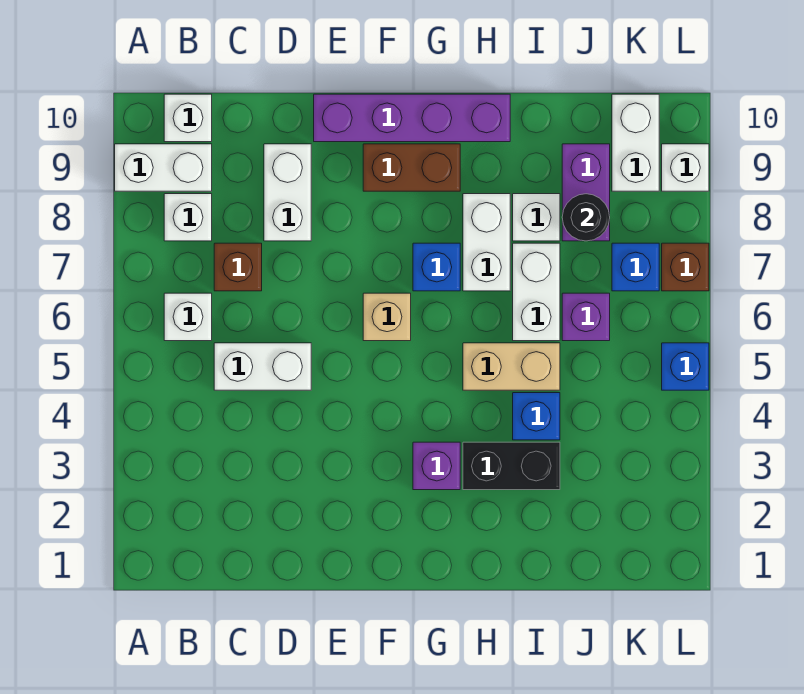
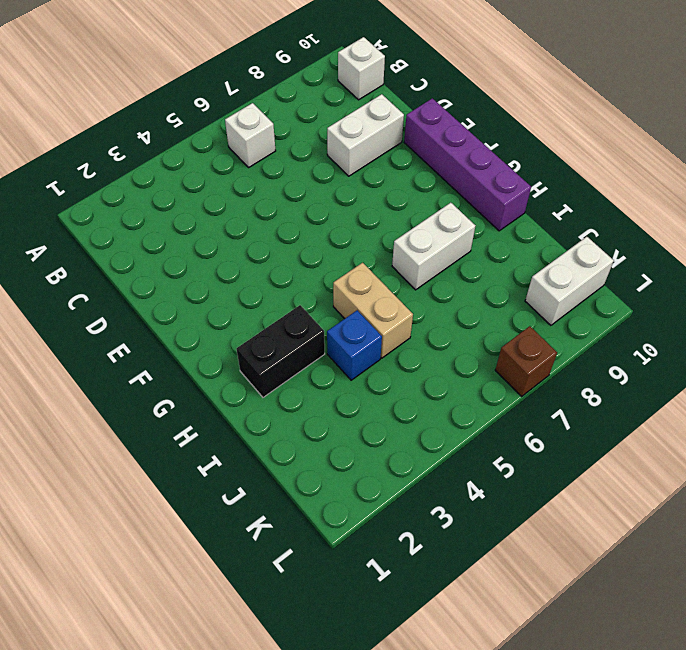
black 1x2 brick [236,305,325,397] -> black 1x2 brick turned to [463,442,560,490]
none -> white 1x2 brick [115,144,212,191]
none -> white 1x1 brick [164,194,212,241]
none -> white 1x2 brick [214,343,311,390]

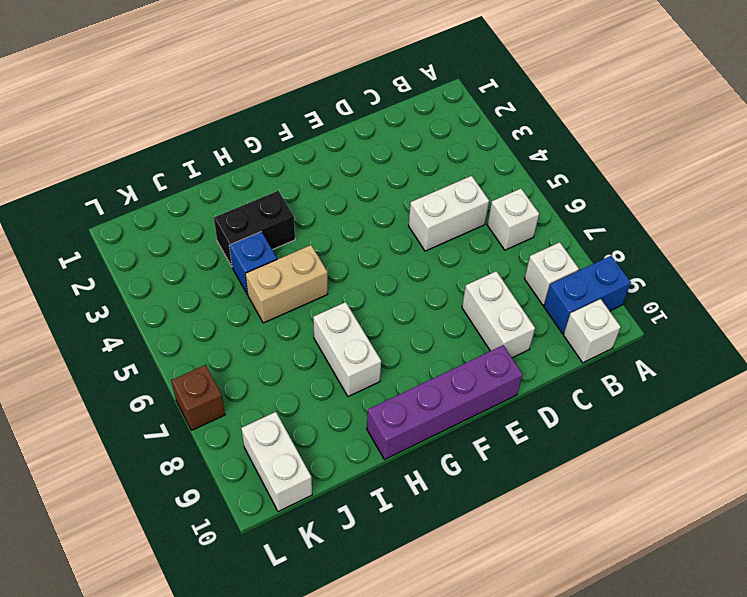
blue 1x2 brick [544,256,631,333] -> white 1x2 brick [115,144,212,191]
none -> brown 1x1 brick [214,243,262,291]
none -> tan 1x1 brick [363,293,411,341]
none -> brown 1x2 brick [363,144,460,191]

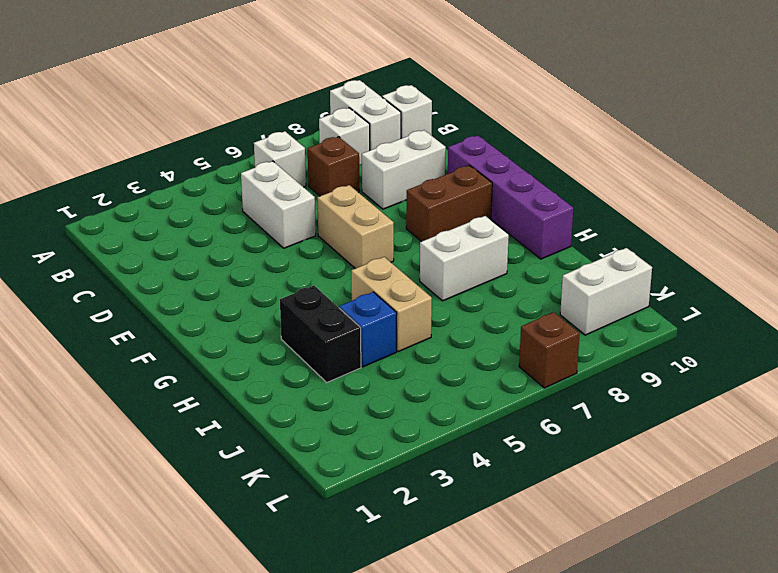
tan 1x2 brick [317,185,394,268] -> tan 1x1 brick [363,293,411,341]
brown 1x2 brick [406,165,492,242] -> brown 1x2 brick turned to [363,144,460,191]
none -> purple 1x1 brick [413,442,460,490]
none -> blue 1x1 brick [413,243,460,291]
none -> white 1x2 brick [513,243,560,341]

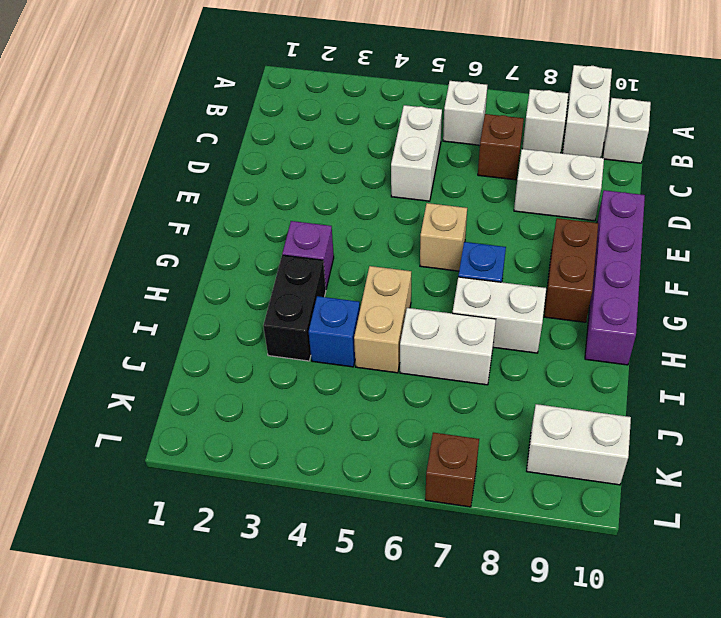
none -> white 1x1 brick [513,194,560,241]
none -> purple 1x1 brick [562,293,610,341]
none -> purple 1x2 brick [562,144,610,241]

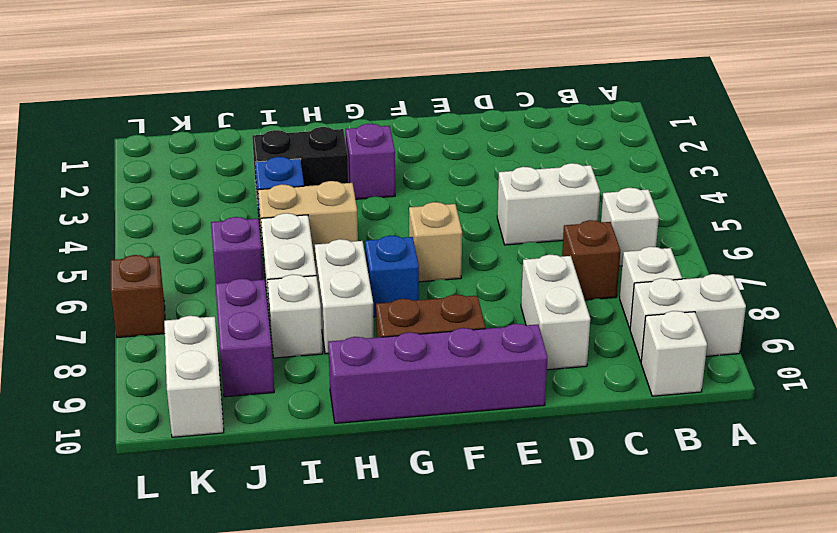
none -> blue 1x1 brick [612,243,659,291]
none -> blue 1x1 brick [662,343,709,390]
none -> white 1x1 brick [662,144,709,191]

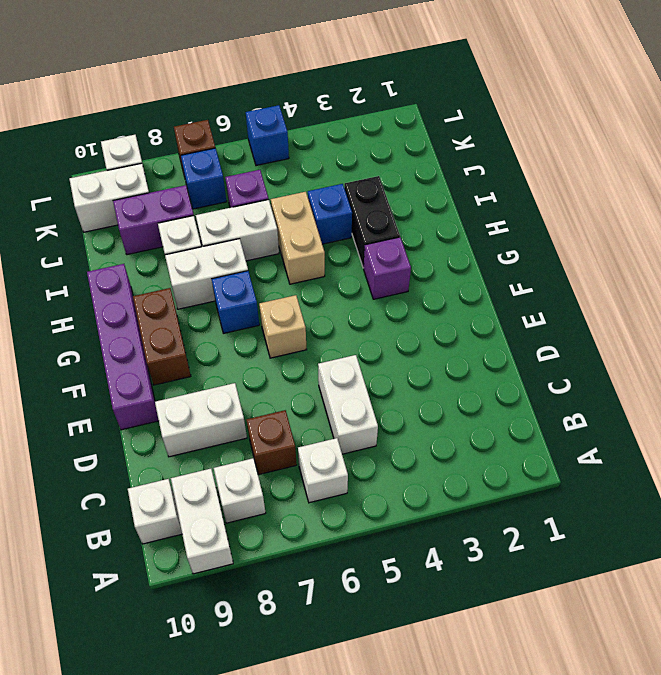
none -> black 1x1 round brick [562,194,610,241]

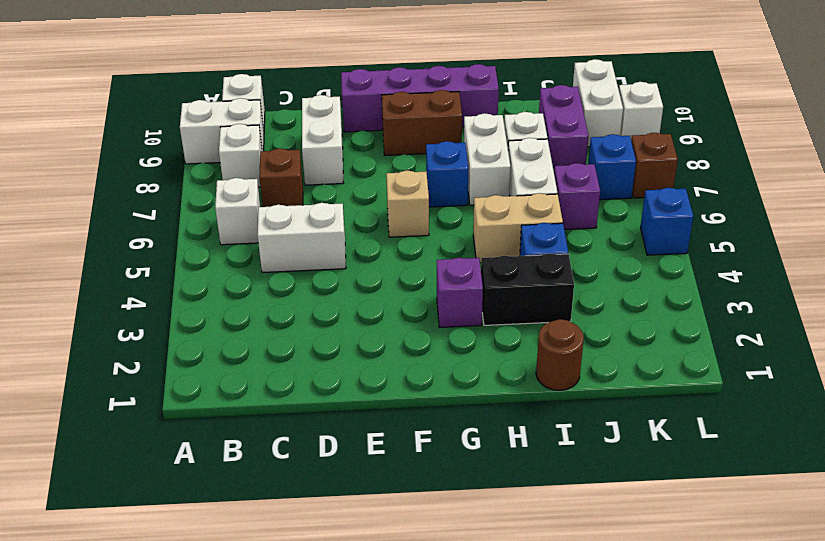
brown 1x1 round brick [536,319,584,390] -> none
none -> black 1x1 round brick [562,194,610,241]

